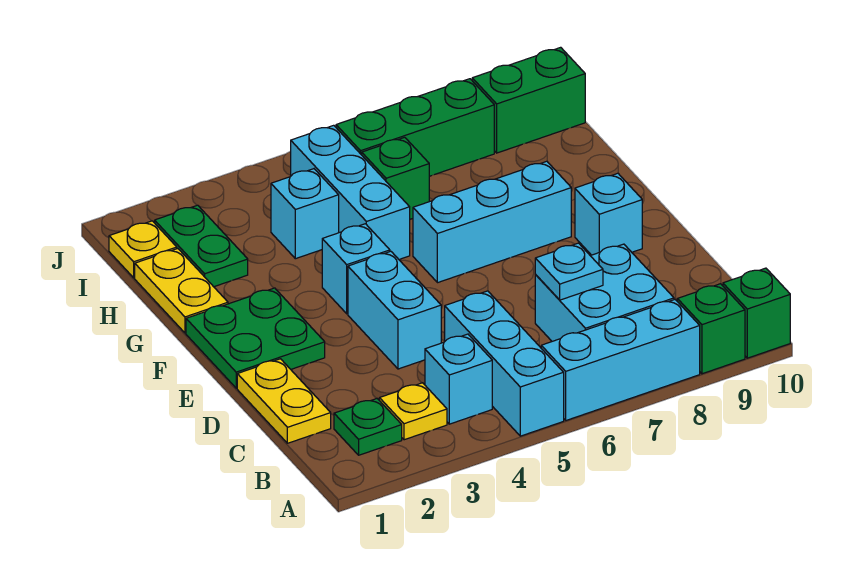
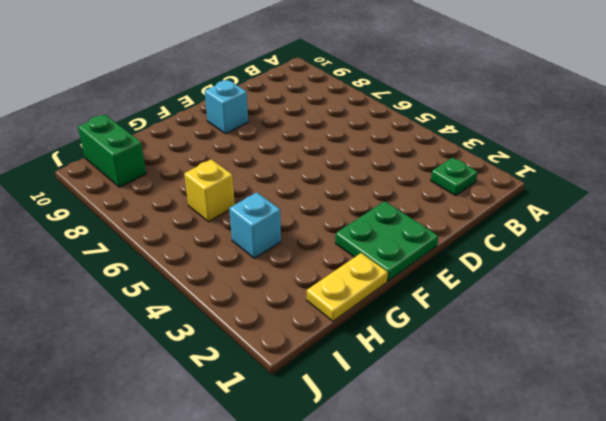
yellow 1x1 brick [184,159,235,222] -> green 1x1 brick [362,137,430,219]
none -> cyan 1x3 brick [445,291,564,436]
none -> cyan 1x3 brick [541,299,700,420]
none -> green 1x1 brick [677,284,745,374]

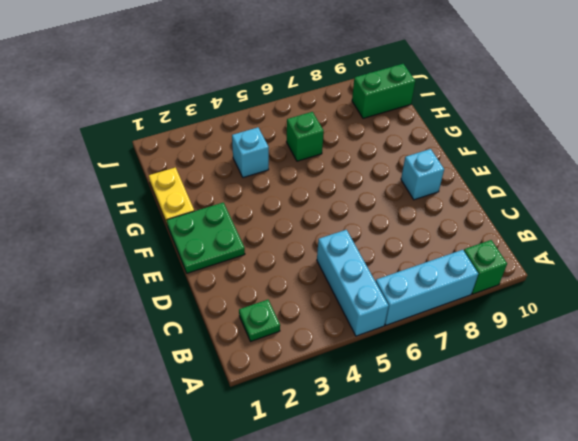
none -> green 1x1 brick [723,268,790,358]
none -> yellow 1x1 plate [379,383,447,440]
none -> cyan 1x1 brick [425,334,492,424]

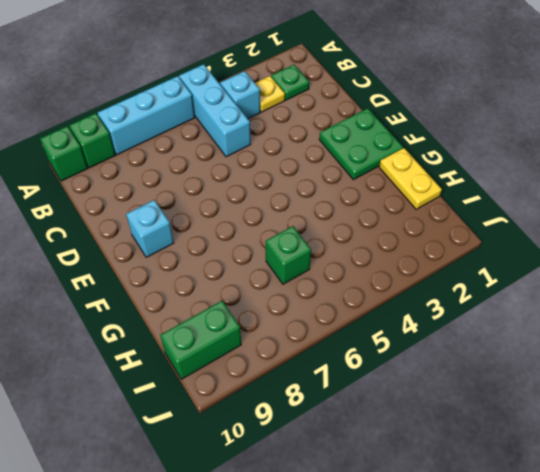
none -> cyan 2x2 brick [535,244,674,341]
none -> yellow 1x2 plate [237,359,331,443]
none -> cyan 1x2 brick [348,251,441,369]

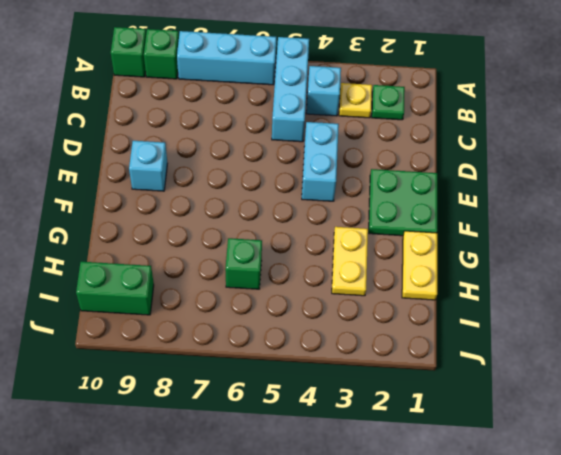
yellow 1x2 plate [332,227,368,296] -> yellow 1x2 plate moved to [237,359,331,443]
none -> cyan 2x2 brick [535,244,674,341]
none -> cyan 1x1 brick [322,224,390,314]
none -> cyan 1x3 brick [413,161,571,283]

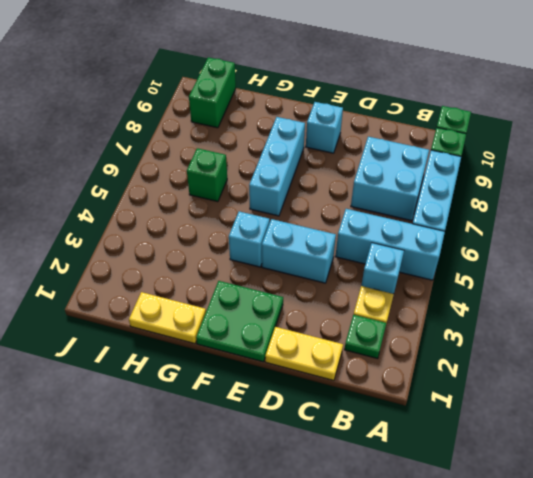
none -> cyan 1x3 brick [291,125,410,259]
none -> green 1x2 plate [155,205,248,287]
none -> cyan 1x1 brick [271,169,339,259]

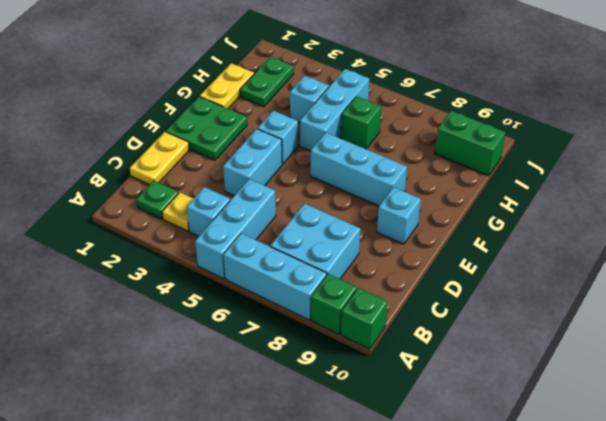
none -> yellow 1x1 plate [109,221,177,278]
none -> green 1x3 brick [336,79,494,176]
none -> cyan 1x1 plate [535,243,603,300]

